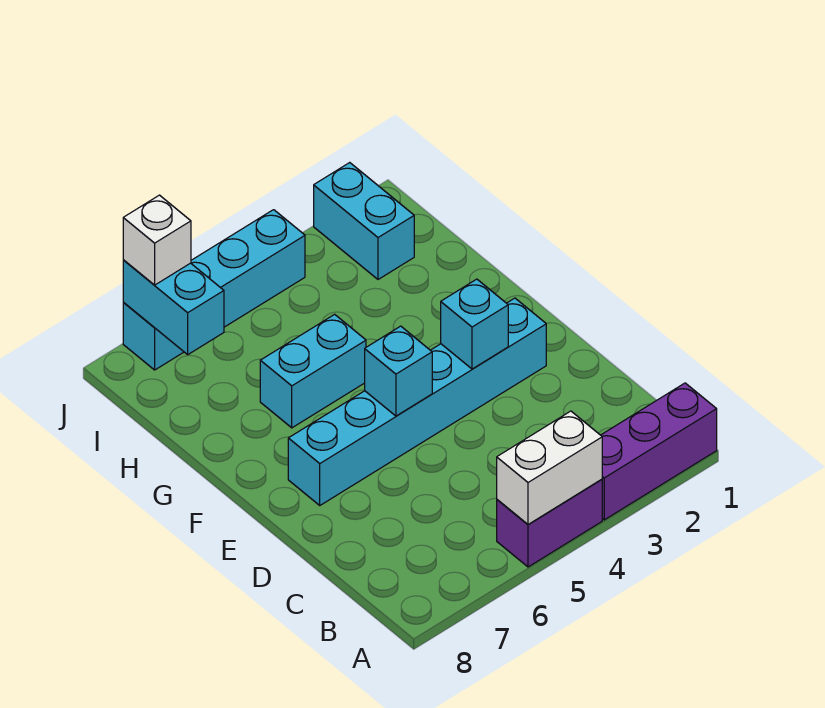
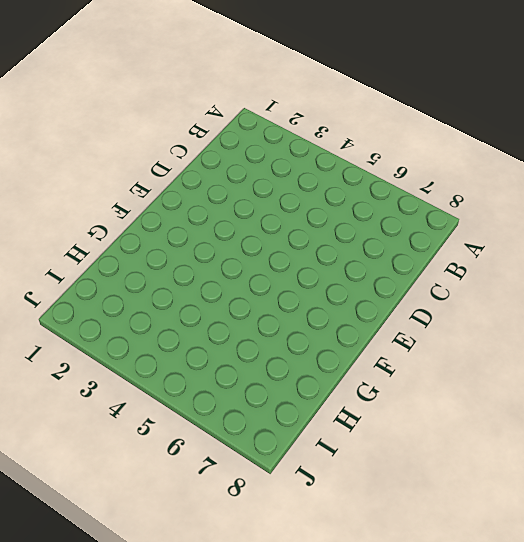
none -> purple 1x3 brick [601,383,717,520]
none -> purple 1x2 brick [497,479,602,567]

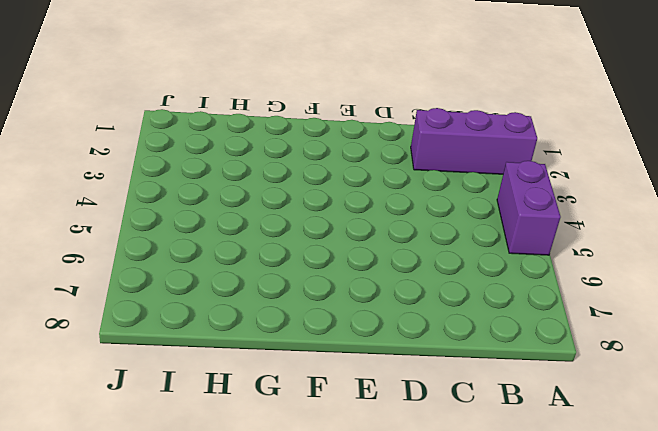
purple 1x3 brick [411,108,537,174] -> purple 1x3 brick turned to [601,383,717,520]
none -> cyan 1x6 brick [288,298,546,505]
none -> cyan 1x2 brick [260,314,366,428]

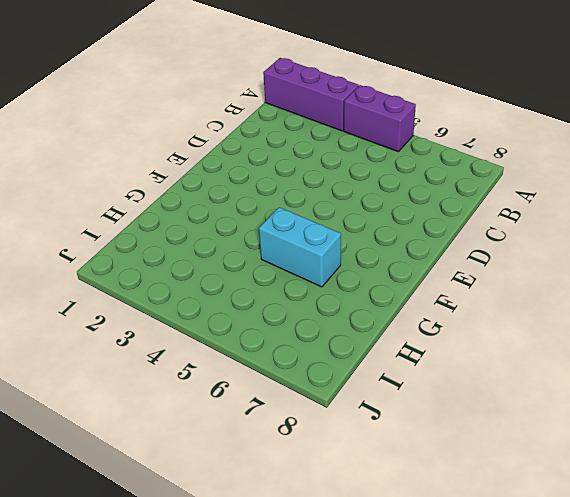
none -> cyan 1x6 brick [288,298,546,505]
none -> cyan 1x2 brick [314,163,414,279]

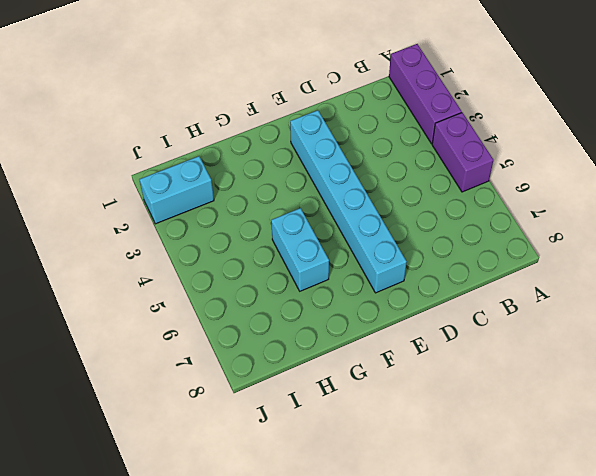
none -> cyan 1x4 brick [123,210,305,370]
none -> white 1x2 brick [497,411,602,524]

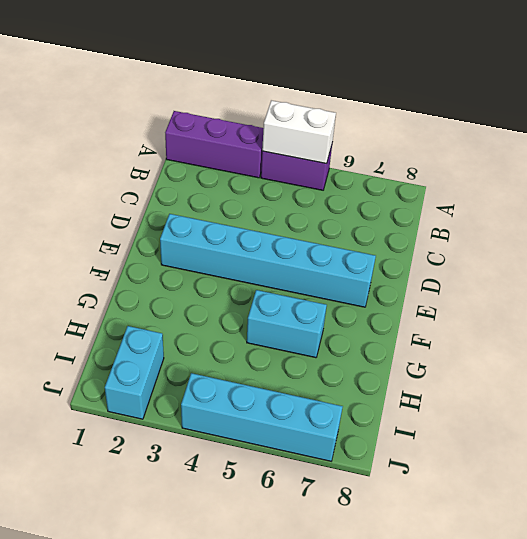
none -> cyan 1x1 brick [441,279,508,369]
none -> cyan 1x1 brick [365,326,432,416]

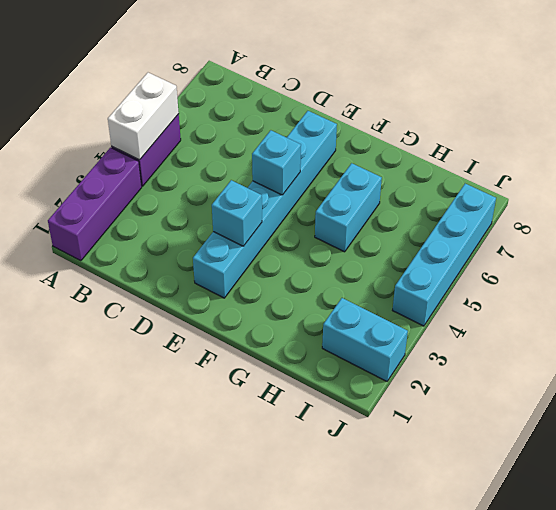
none -> cyan 1x2 brick [123,260,224,354]
none -> white 1x1 brick [123,195,191,285]

